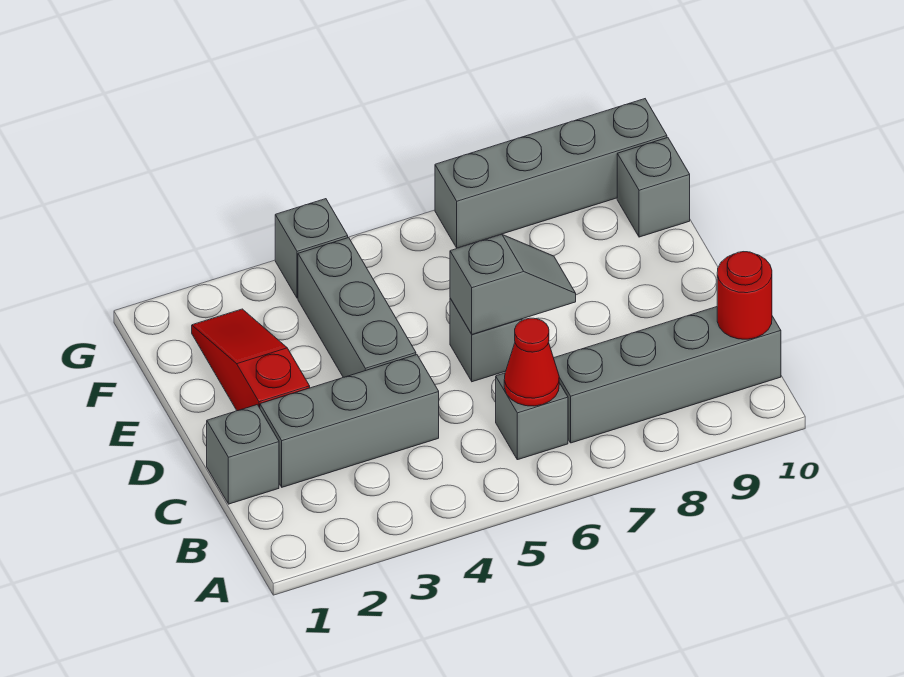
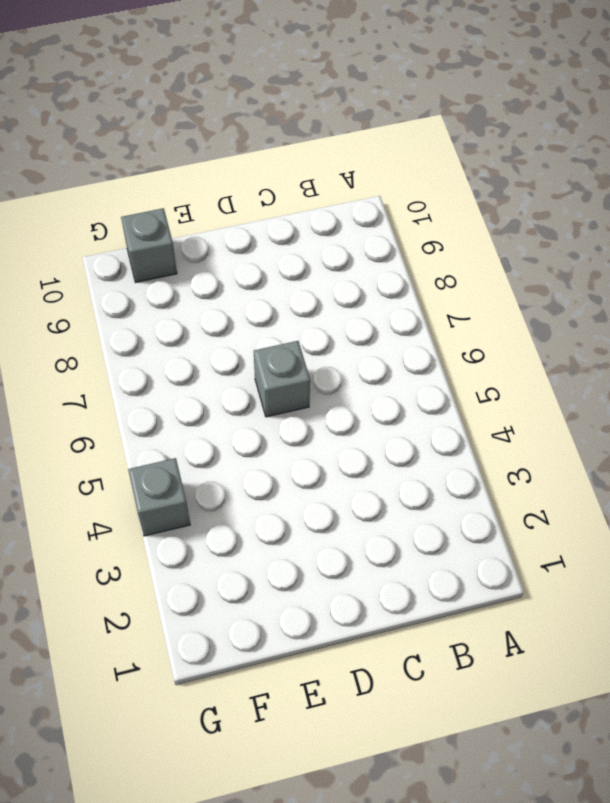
none -> grey 1x1 brick [496,373,568,460]
none -> grey 1x4 brick [554,307,781,443]
none -> grey 1x1 brick [207,405,279,504]

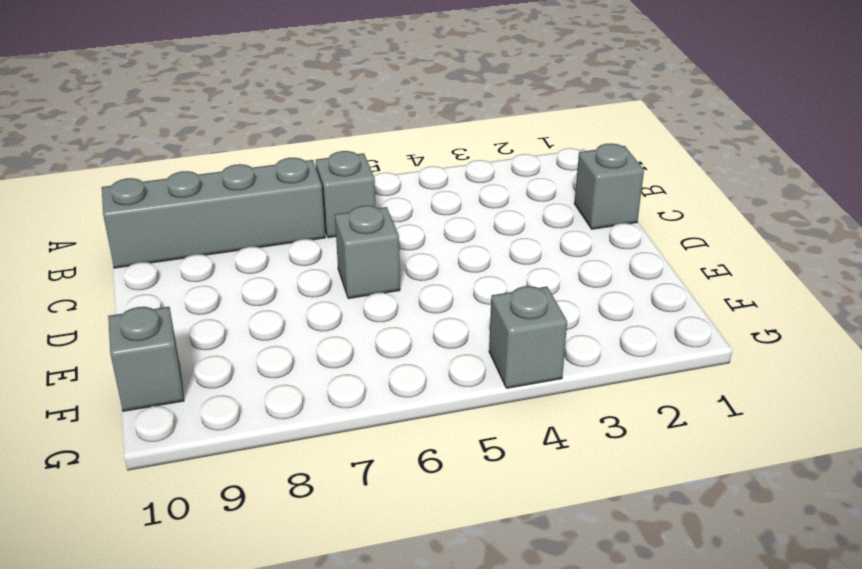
none -> grey 1x3 brick [260,355,439,487]
none -> red 1x3 slope [192,309,310,411]
none -> grey 1x3 brick [298,238,416,377]

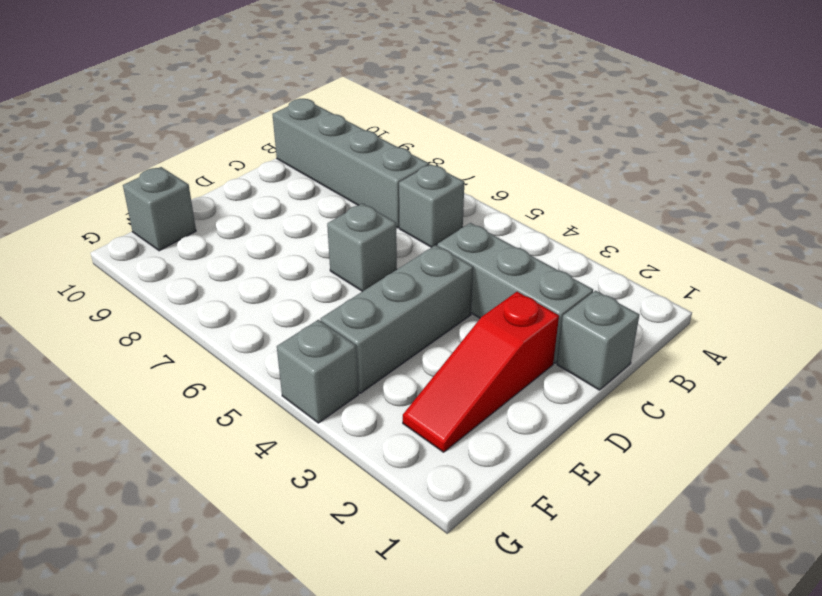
none -> grey 1x4 brick [435,99,667,248]
none -> red 1x1 cone [504,318,559,406]
none -> red 1x1 round brick [717,252,772,339]

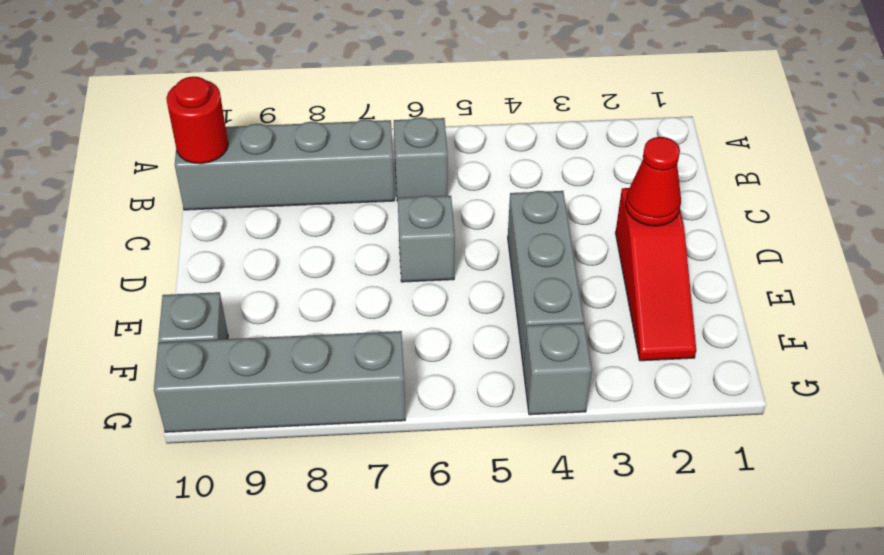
red 1x1 cone [626,137,681,226] -> red 1x1 cone moved to [504,318,559,406]
none -> grey 1x1 brick [207,405,279,504]
none -> grey 1x3 brick [260,355,439,487]
none -> grey 1x2 slope [450,234,576,334]

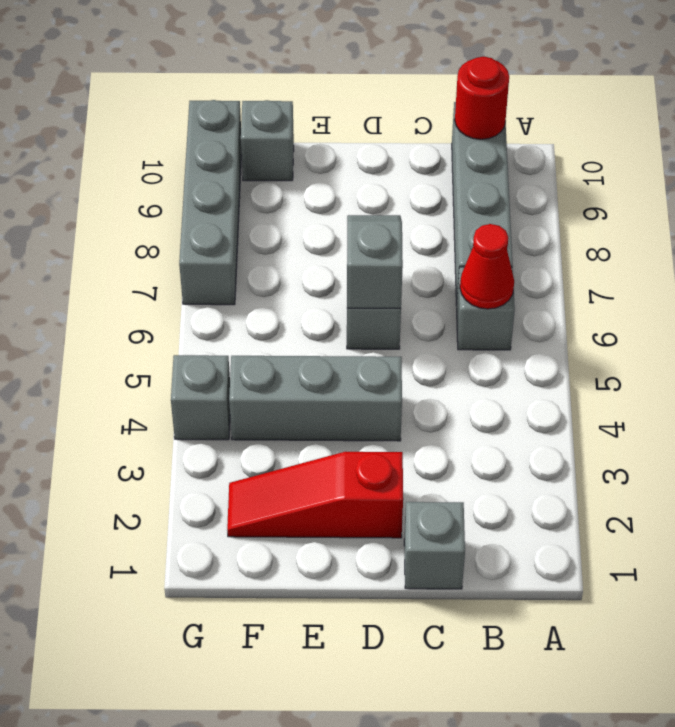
none -> grey 1x3 brick [260,355,439,487]

